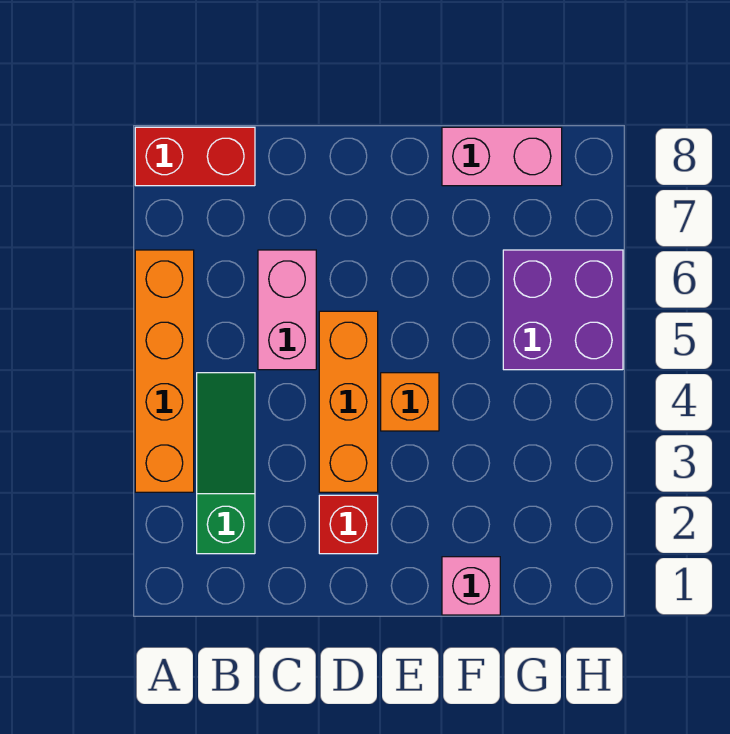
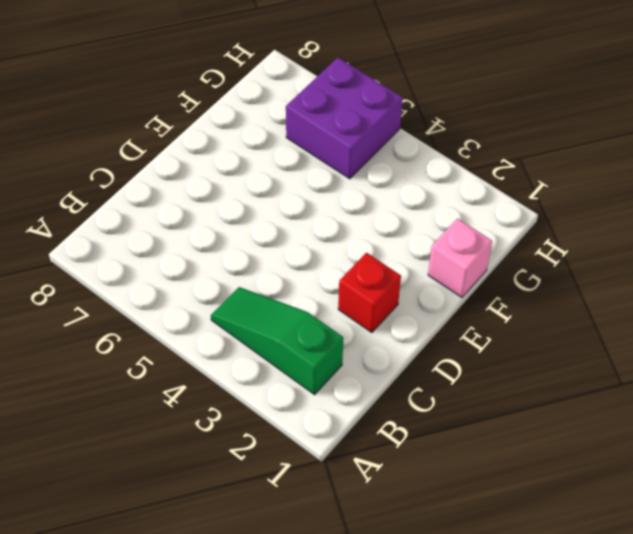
none -> orange 1x4 brick [135,250,194,492]
none -> red 1x2 brick [135,127,255,186]

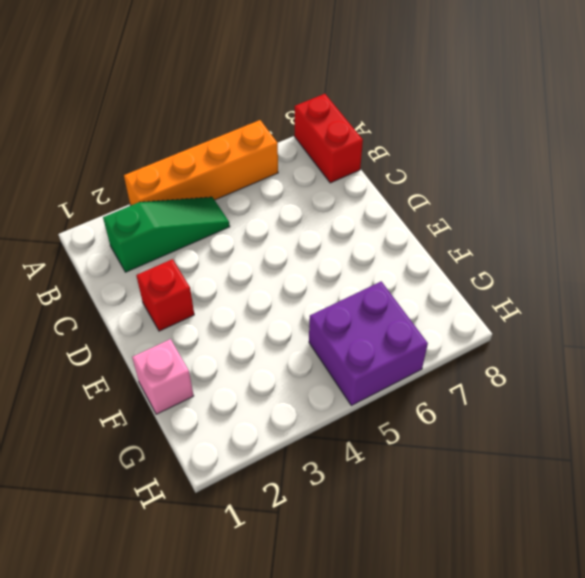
none -> pink 1x2 brick [258,250,316,370]
none -> orange 1x3 brick [319,311,378,492]

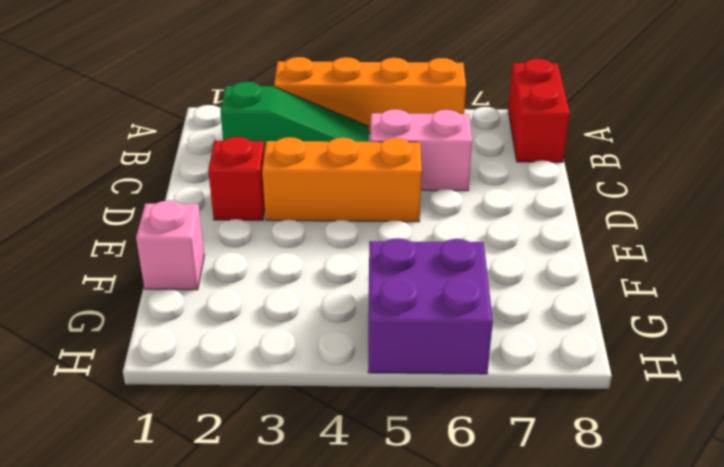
none -> orange 1x1 brick [381,373,439,431]
none -> pink 1x2 brick [442,127,562,186]

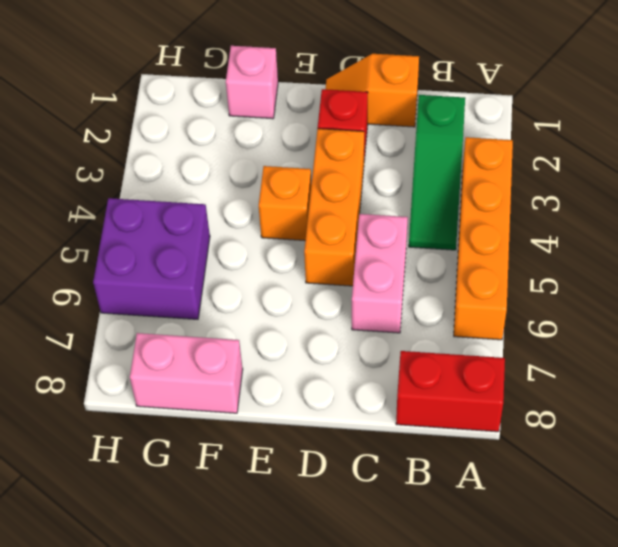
orange 1x2 slope [326,54,419,127] -> none

